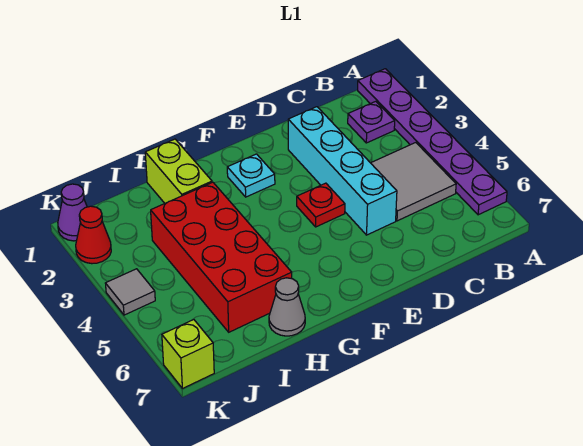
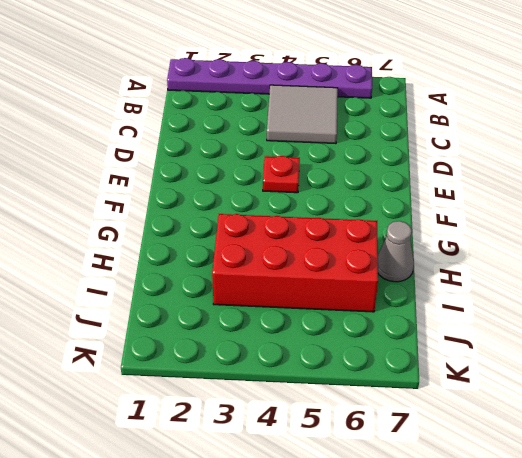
none -> purple 1x1 plate [348,101,395,143]
none -> cyan 1x4 brick [288,107,397,235]
none -> cyan 1x1 plate [227,154,275,197]

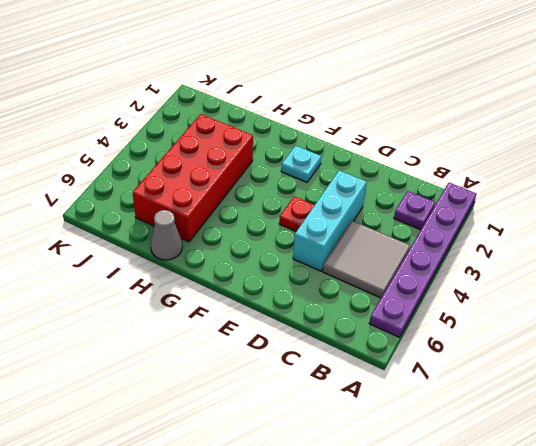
cyan 1x3 brick [293,170,367,271] -> cyan 1x4 brick [288,107,397,235]
none -> lime 1x2 brick [145,139,212,203]
none -> purple 1x1 cone [58,184,87,241]
none -> red 1x1 cone [76,206,111,264]

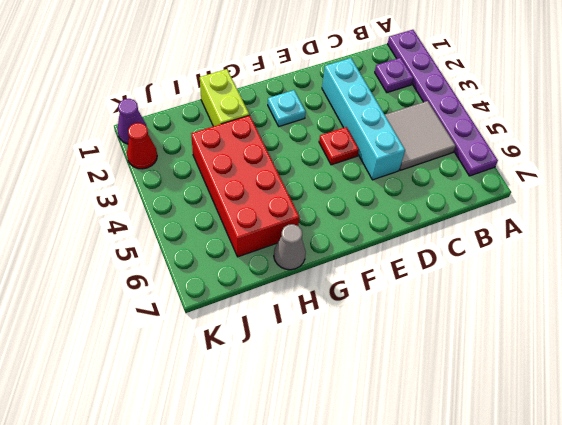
none -> grey 1x1 tile [105,269,155,315]
none -> lime 1x1 brick [162,320,214,389]

